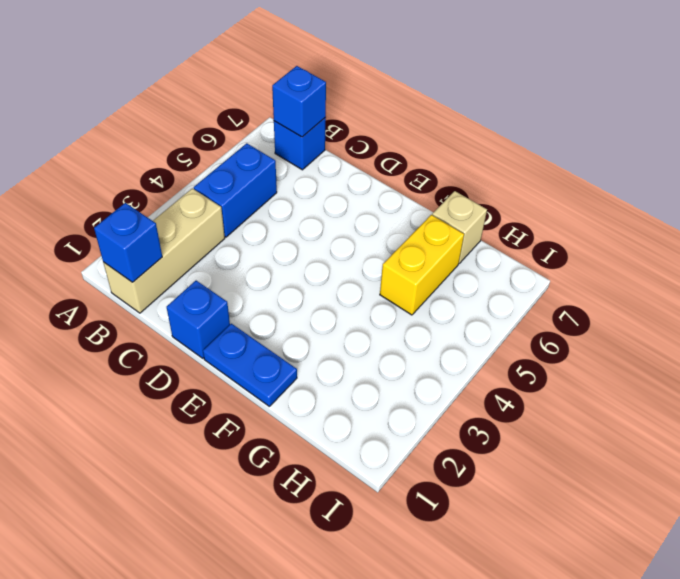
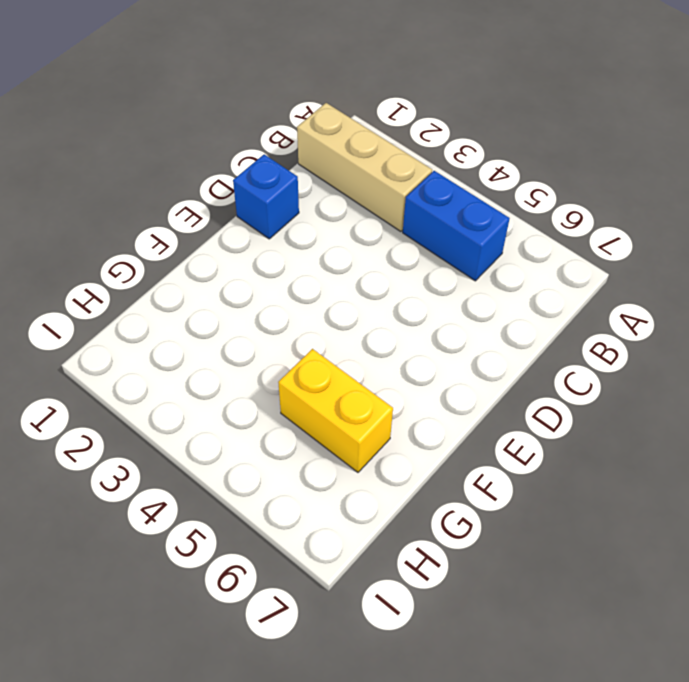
none -> blue 1x1 brick [274,118,326,170]
none -> blue 1x2 plate [203,324,297,406]

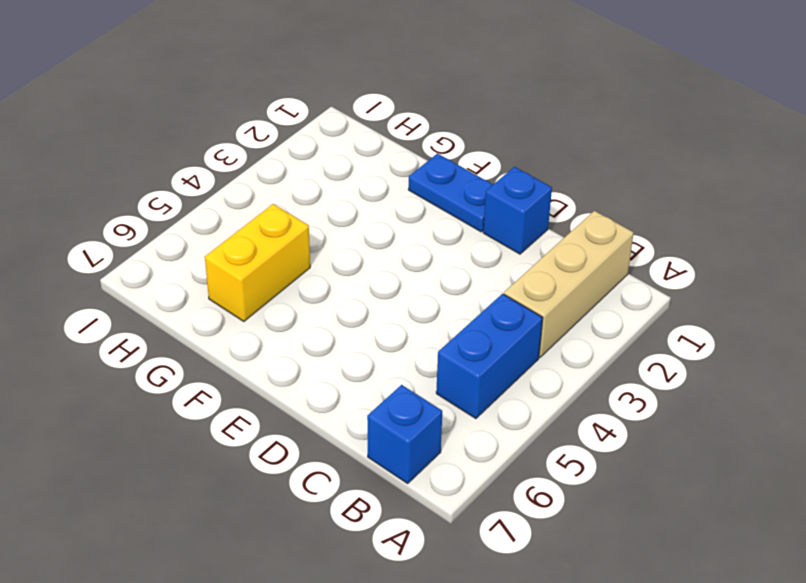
none -> tan 1x1 brick [432,191,487,263]
none -> blue 1x1 brick [94,203,162,282]

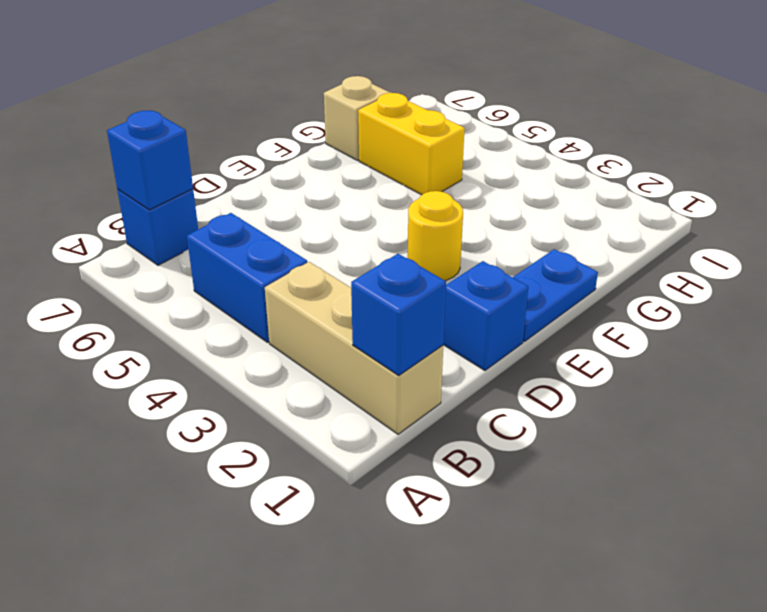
yellow 1x1 round brick [408,191,463,281] -> none

